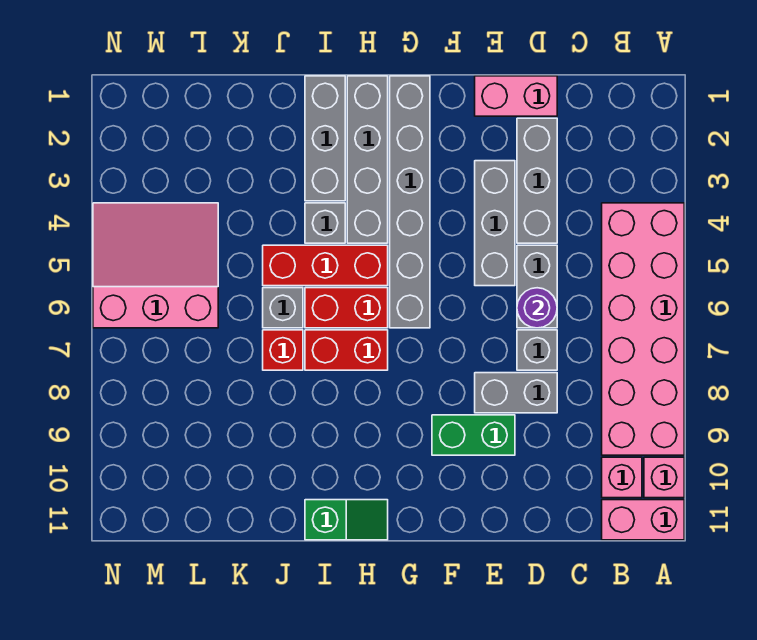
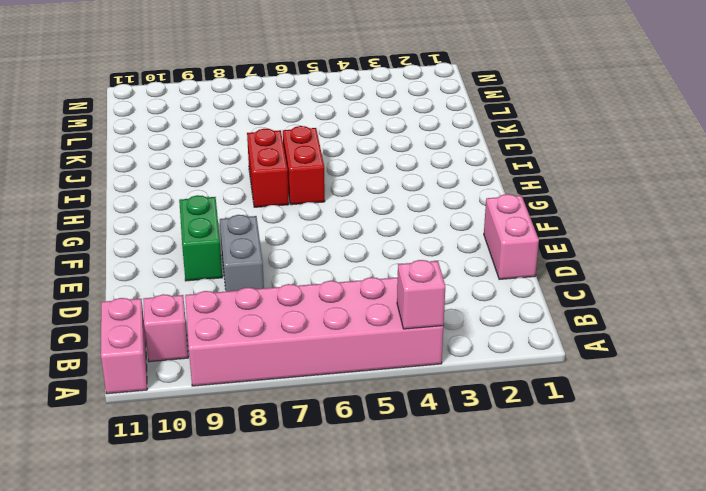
pink 1x1 brick [397,260,445,329] -> pink 1x1 brick moved to [644,457,684,498]
none -> grey 1x3 brick [517,118,557,243]
none -> grey 1x2 brick [517,245,557,328]
none -> grey 1x1 brick [517,330,557,370]

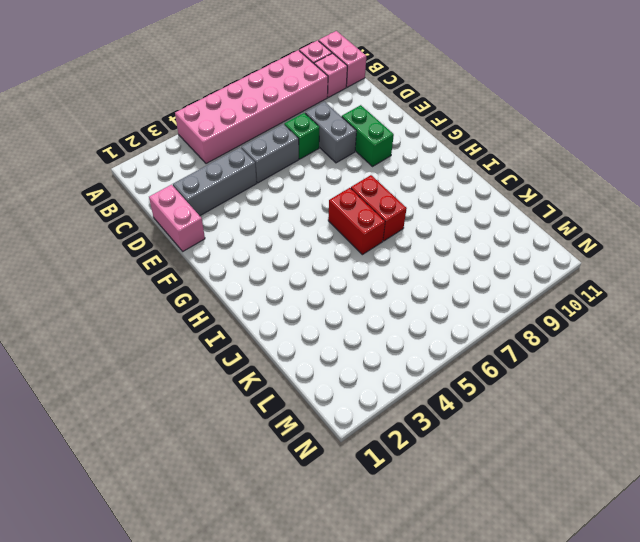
green 1x1 brick [284,113,319,159] -> grey 1x1 brick [517,330,557,370]
none -> grey 1x3 brick [475,161,515,286]
none -> grey 1x6 brick [390,76,430,328]
none -> grey 1x4 brick [347,76,388,243]

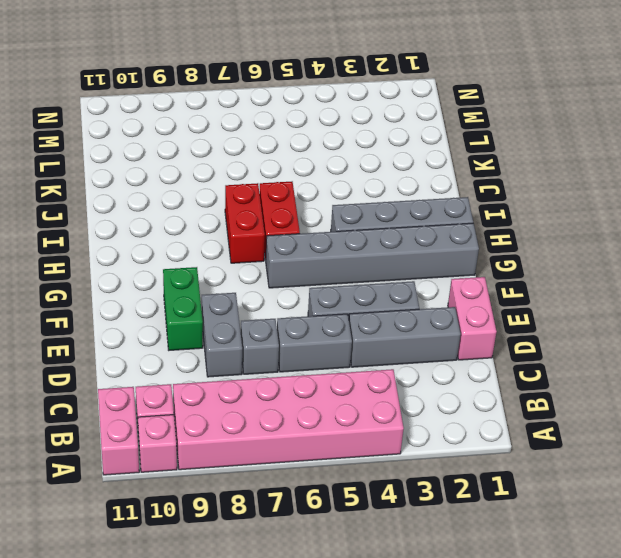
none -> red 1x3 brick [263,245,388,286]
none -> green 1x2 slope [305,500,388,540]
none -> grey 1x3 brick [305,76,345,201]

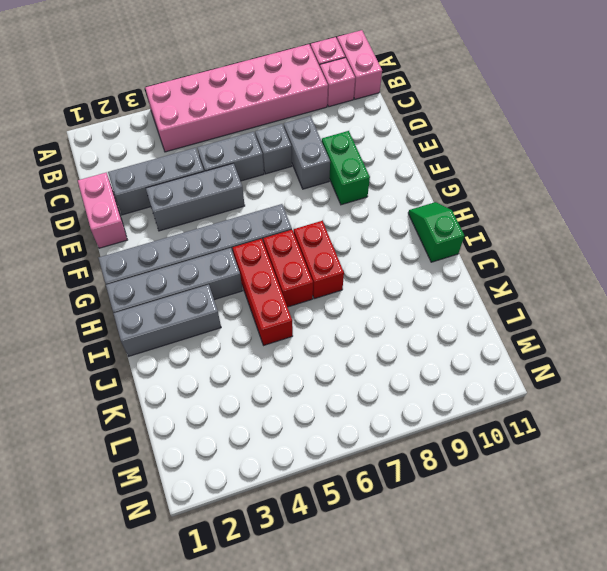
none -> grey 1x1 brick [305,203,345,243]
none -> grey 1x1 brick [263,288,303,328]
none -> red 1x1 brick [263,330,303,370]

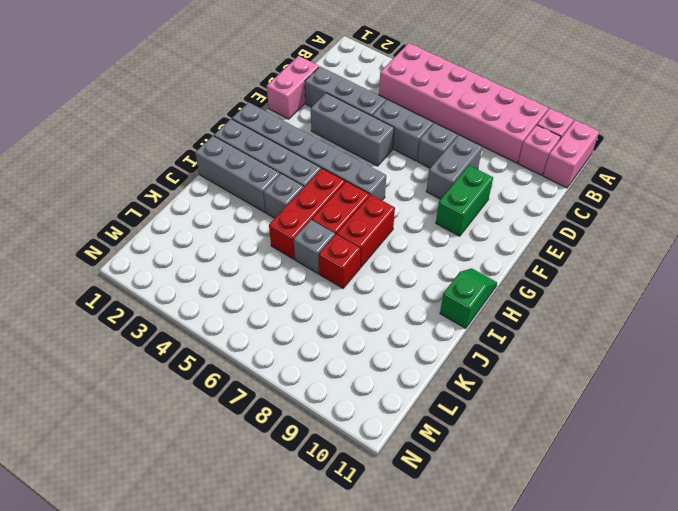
none -> pink 3x3 slope [93,203,218,328]
none -> purple 1x1 round brick [517,288,557,328]

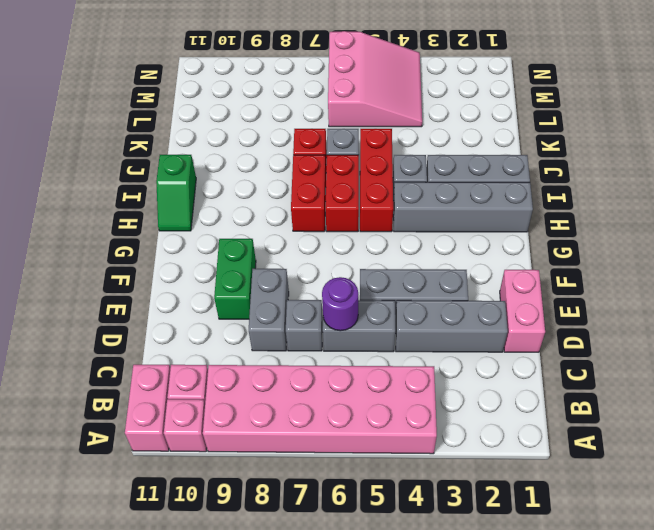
none -> grey 1x6 brick [390,76,430,328]

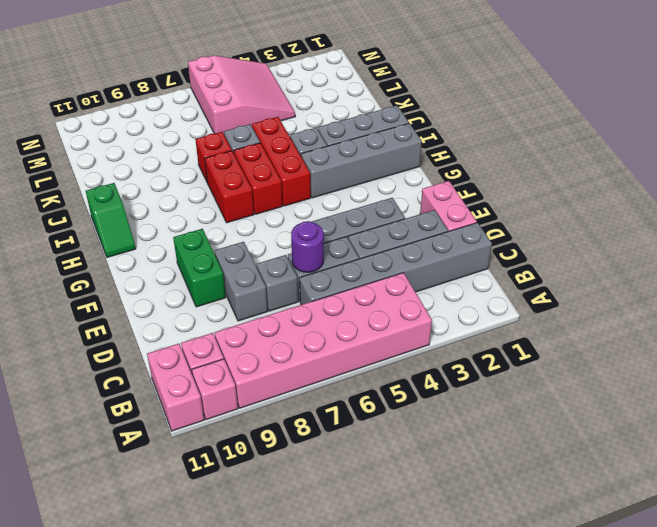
grey 1x6 brick [300,223,492,305] -> grey 1x6 brick moved to [390,76,430,328]

